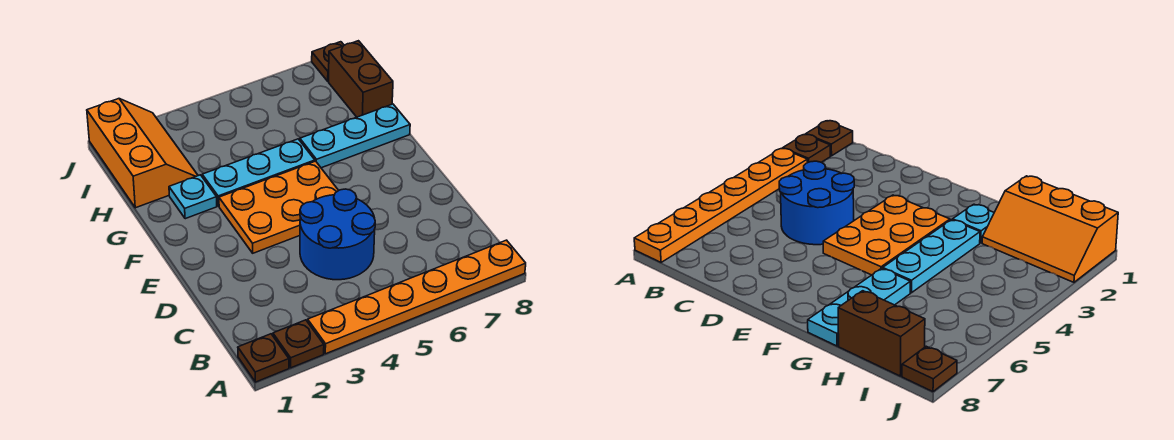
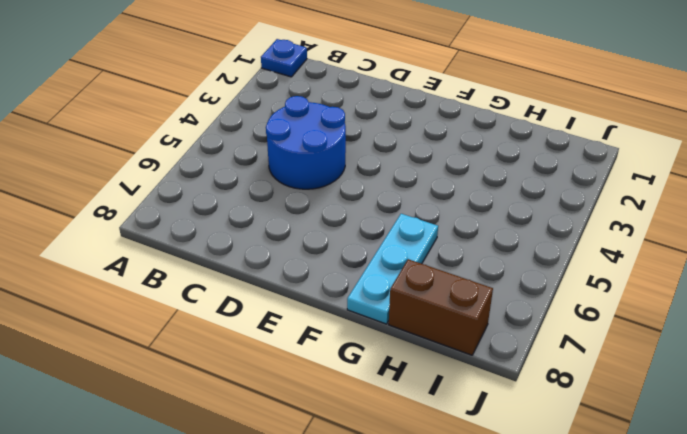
blue 1x1 plate [261,39,307,77] -> brown 1x1 plate [238,334,289,382]
none -> brown 1x1 plate [273,320,324,368]
none -> orange 1x6 plate [308,240,526,354]

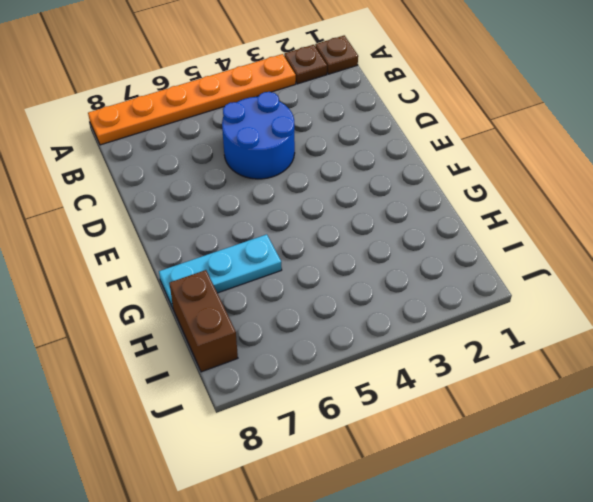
none -> orange 2x3 plate [219,161,339,253]
none -> cyan 1x1 plate [169,175,217,219]

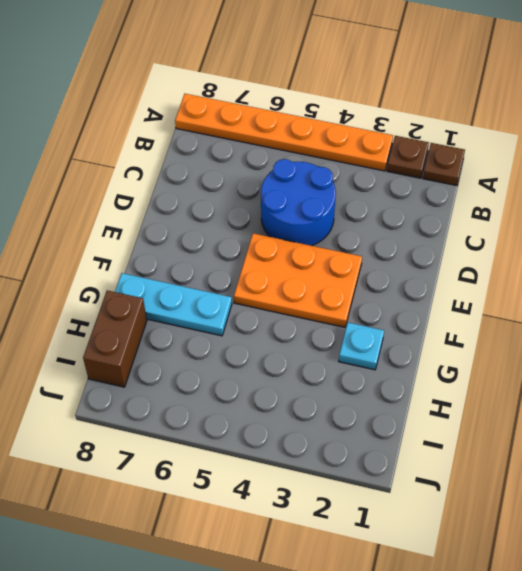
none -> cyan 1x3 plate [202,139,315,206]
none -> orange 2x3 slope [87,99,198,208]

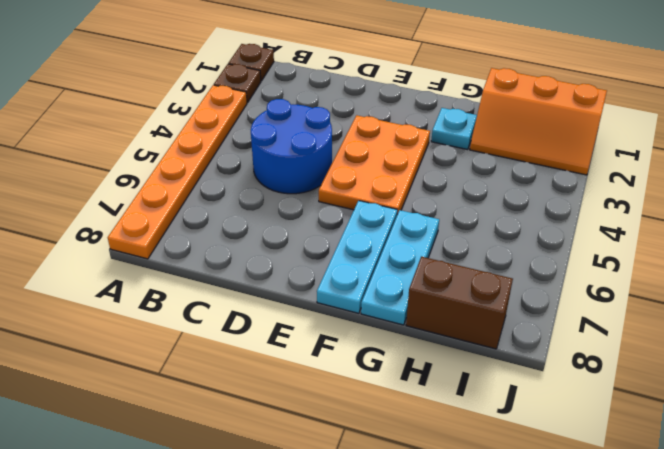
cyan 1x3 plate [317,201,397,313] -> cyan 1x3 plate moved to [202,139,315,206]
none -> brown 1x1 plate [312,42,344,81]

